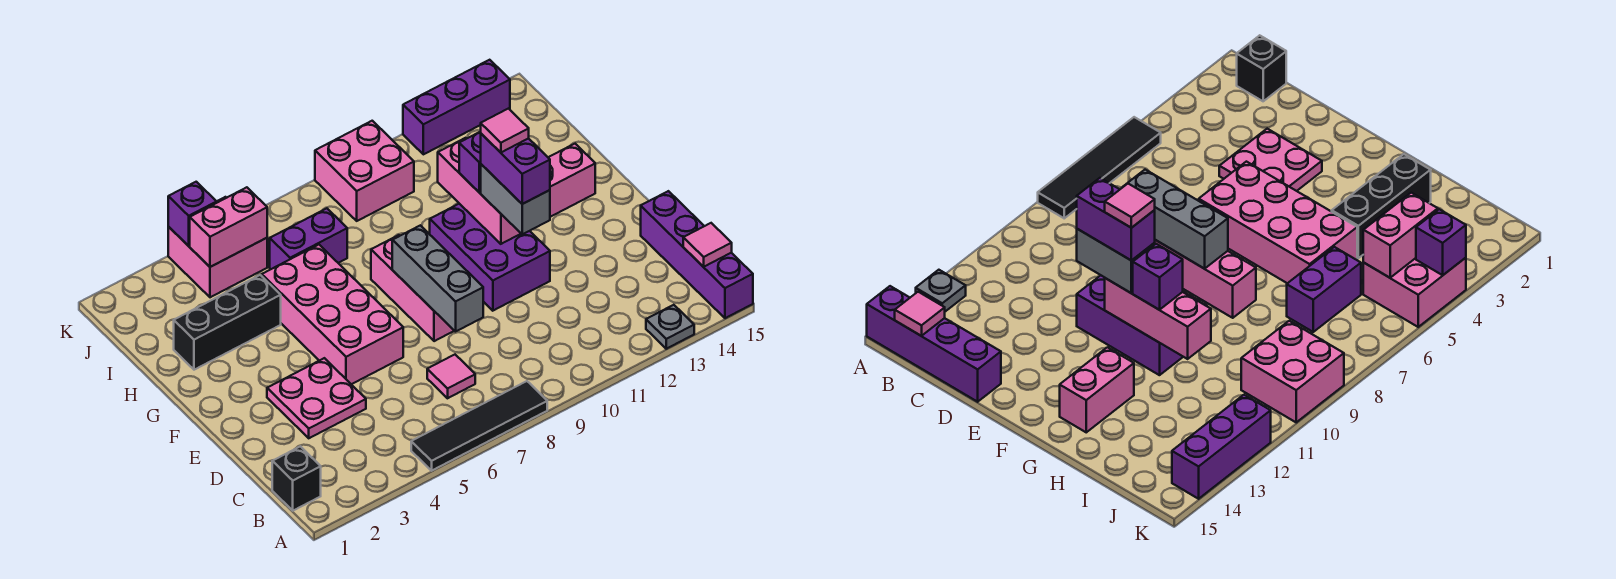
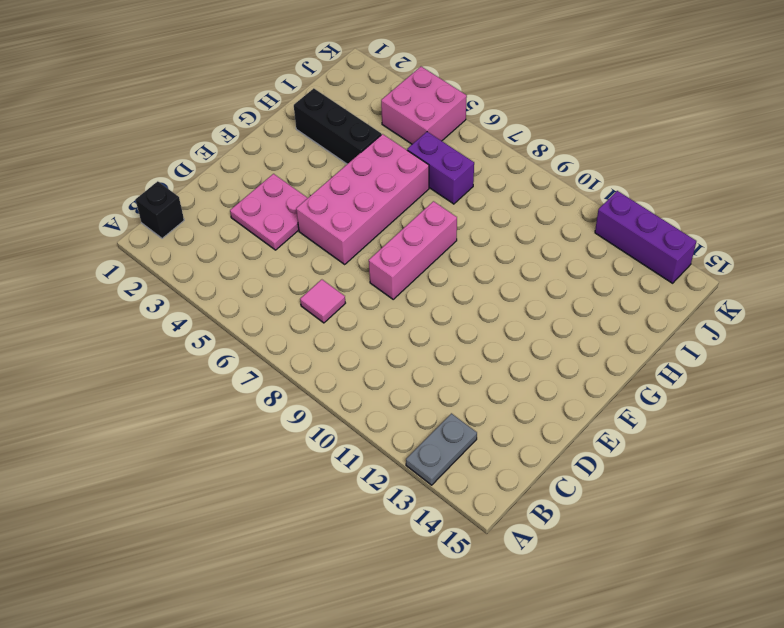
grey 1x2 plate [406,413,477,485] -> grey 1x1 plate [646,305,694,349]
none -> black 1x4 tile [411,381,547,471]
none -> purple 1x4 brick [641,191,753,318]
none -> purple 2x3 brick [430,204,550,311]

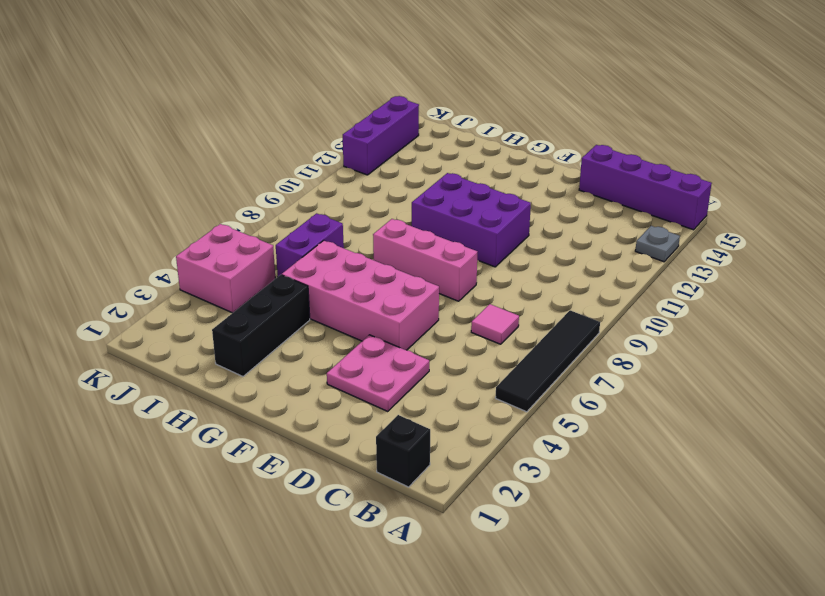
none -> pink 1x2 brick [548,144,595,217]
none -> pink 2x2 brick [315,121,414,221]
none -> pink 1x1 tile [683,223,732,267]

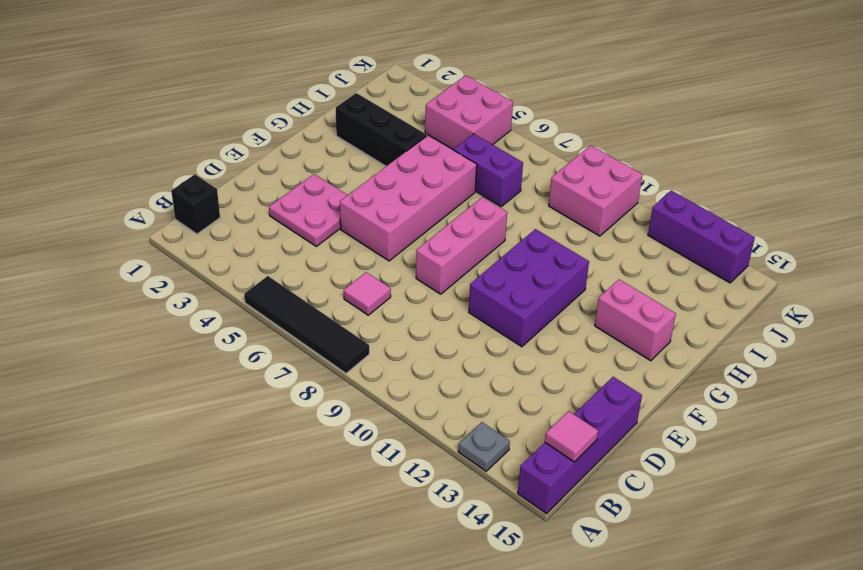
none -> grey 1x3 brick [392,225,483,332]
none -> pink 1x3 brick [438,138,521,244]
none -> pink 1x2 brick [190,187,267,267]

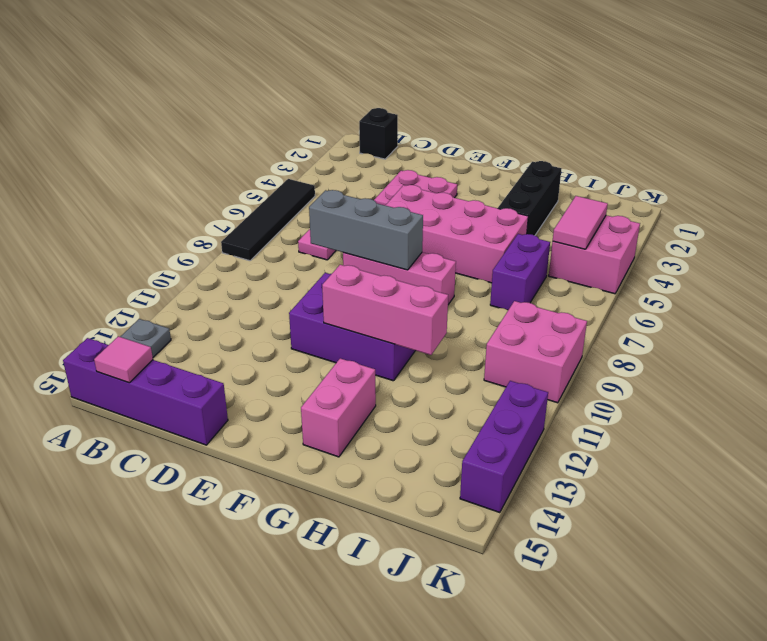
pink 1x2 tile [553,196,608,249] -> pink 1x2 brick [190,187,267,267]
none -> purple 1x1 brick [168,182,217,246]
none -> grey 1x2 brick [481,164,550,234]
none -> purple 1x1 brick [459,132,481,193]

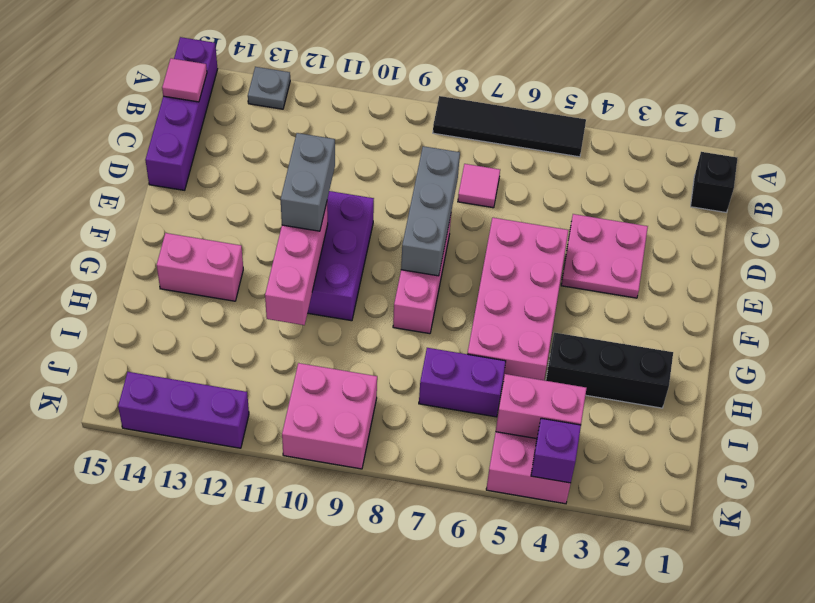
none -> purple 1x1 brick [459,132,481,193]
none -> purple 1x2 brick [481,134,550,204]
none -> pink 1x1 tile [481,109,529,152]

